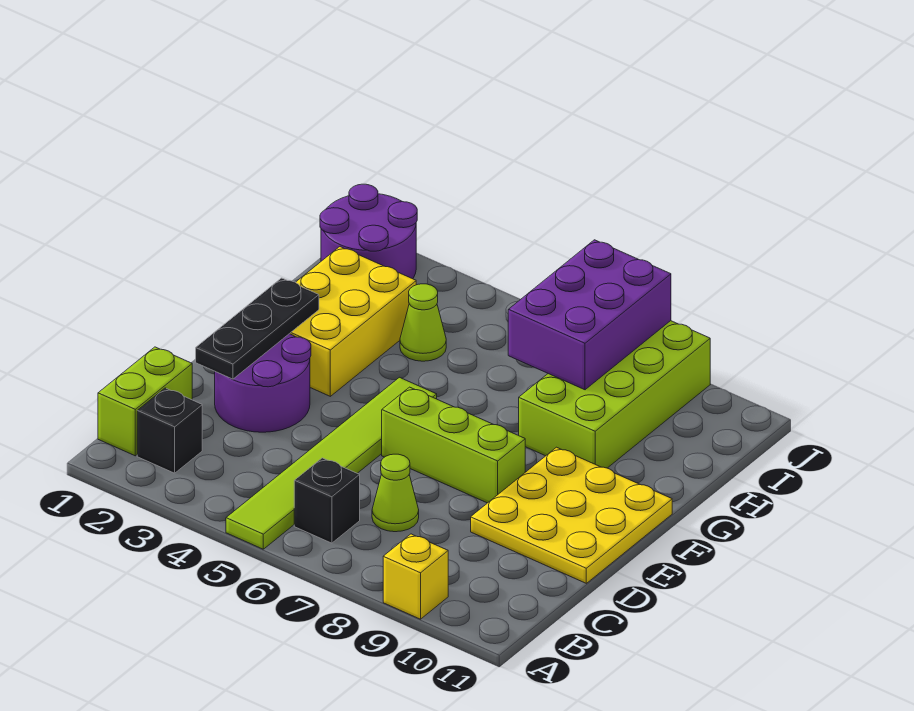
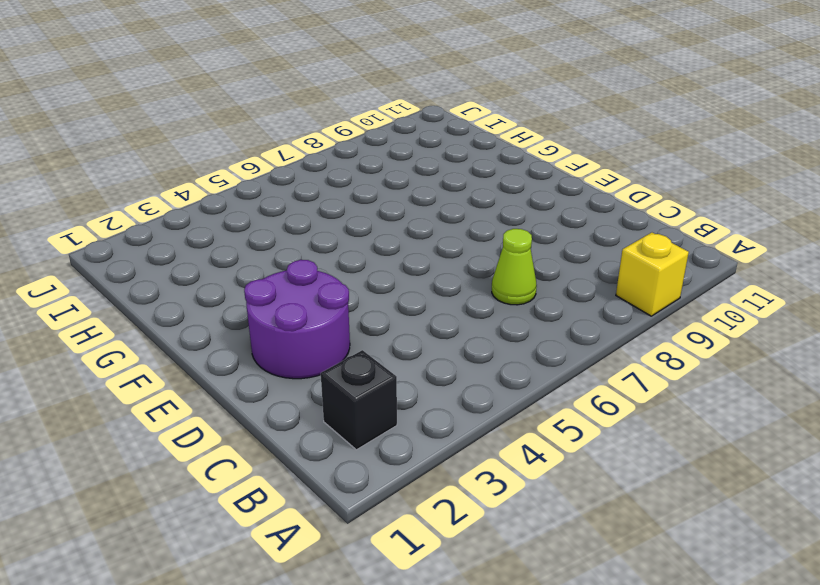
none -> lime 1x6 tile [226,377,437,549]
none -> lime 1x2 brick [98,347,192,456]
none -> black 1x1 brick [294,458,360,543]

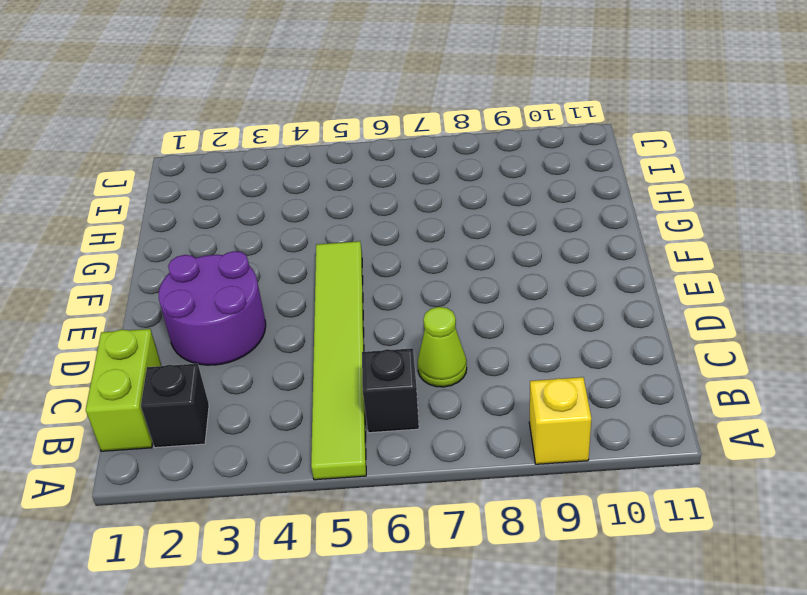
none -> yellow 3x3 plate [471,447,672,583]
none -> lime 1x3 brick [382,387,525,503]
none -> yellow 2x3 brick [290,247,416,396]

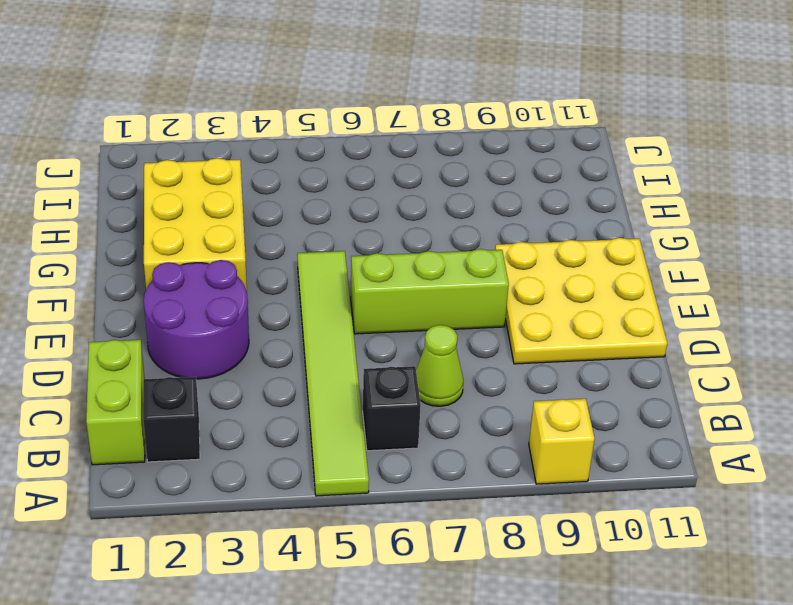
none -> lime 2x4 brick [519,321,710,468]
none -> lime 1x1 cone [400,284,446,361]
none -> purple 2x2 round brick [320,184,417,279]

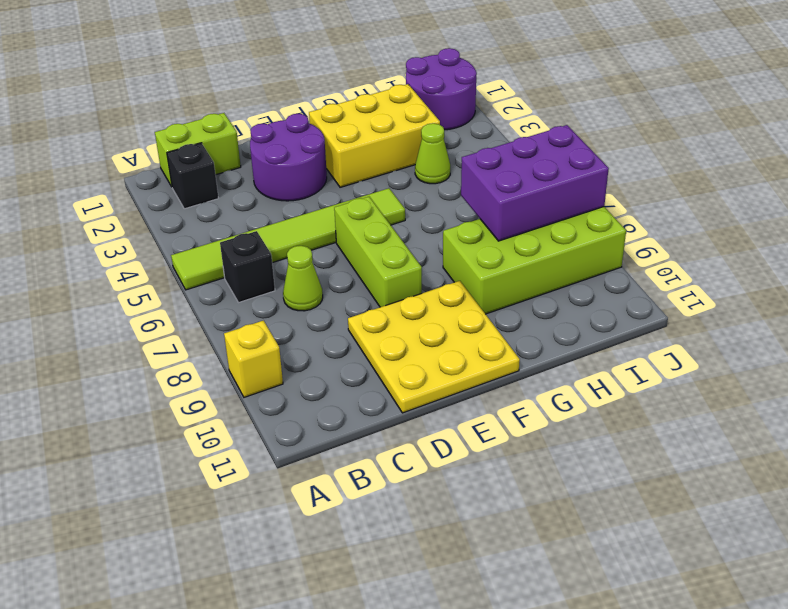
none -> black 1x3 plate [196,278,319,379]

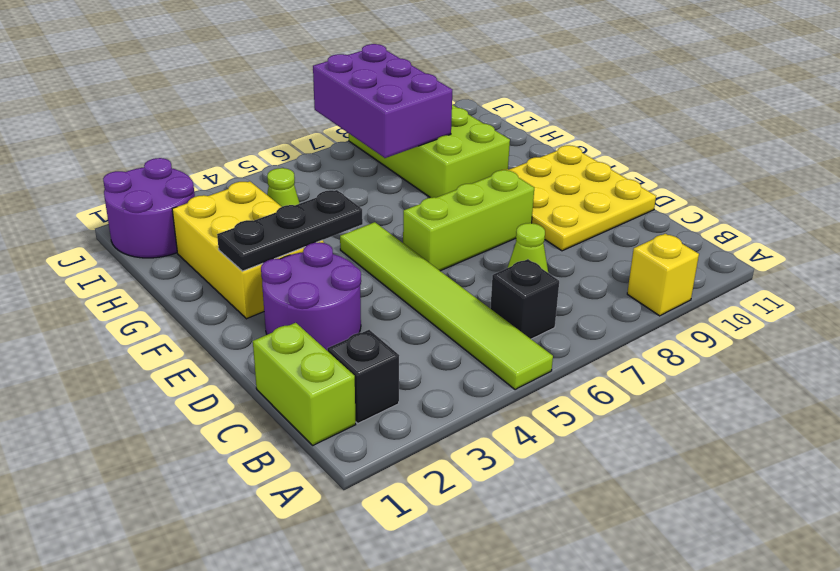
black 1x3 plate [217,190,363,271] -> black 1x3 plate turned to [196,278,319,379]

